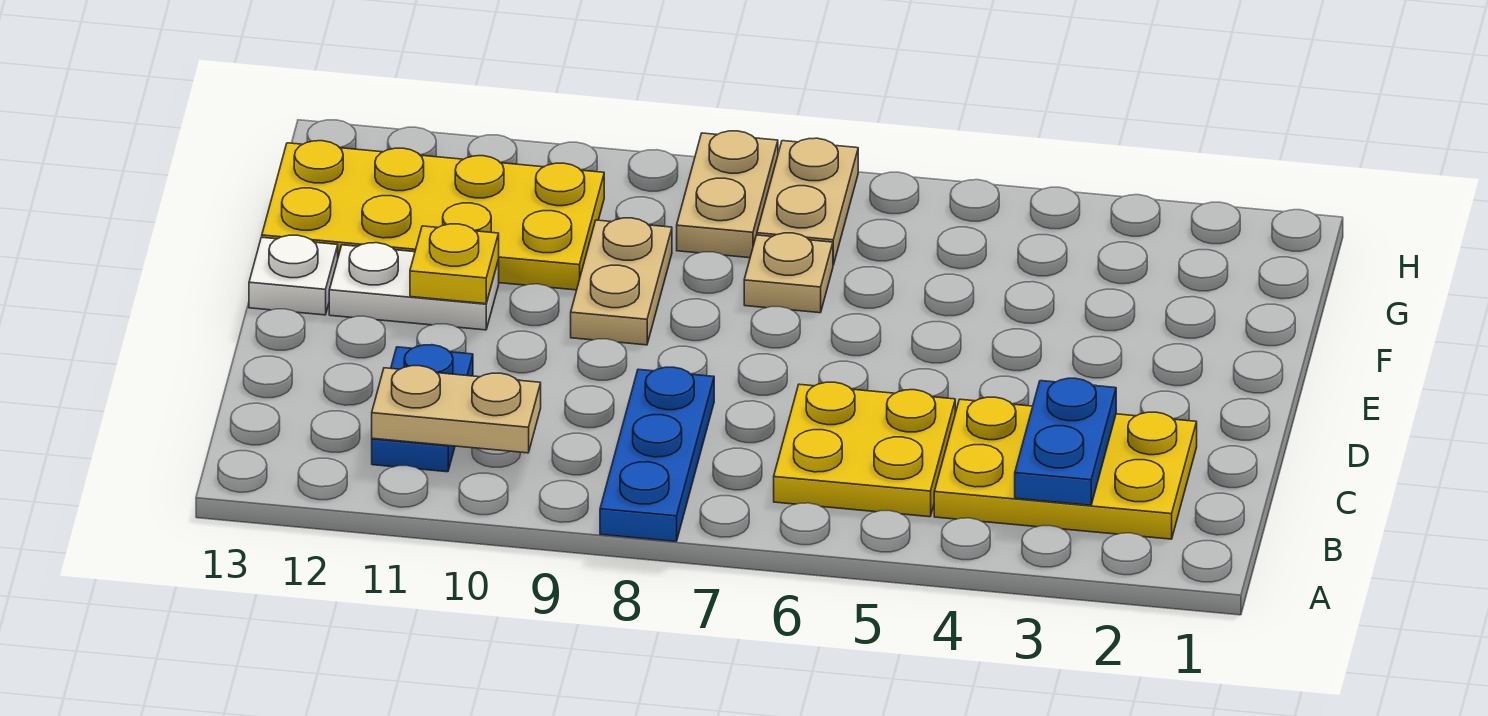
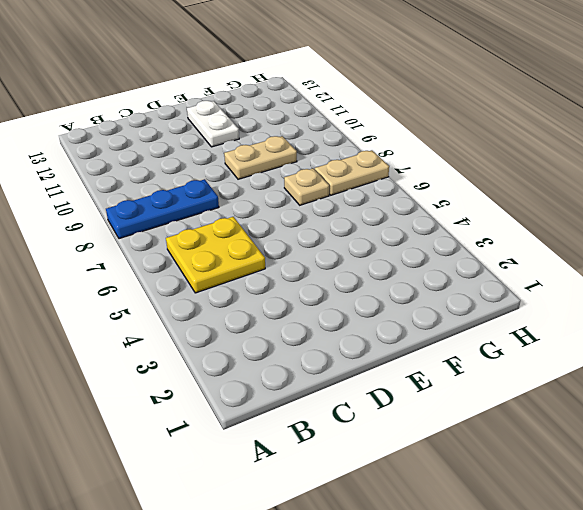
none -> yellow 2x3 plate [934,397,1197,539]
none -> blue 1x2 plate [372,345,473,472]
none -> white 1x1 plate [249,235,338,315]

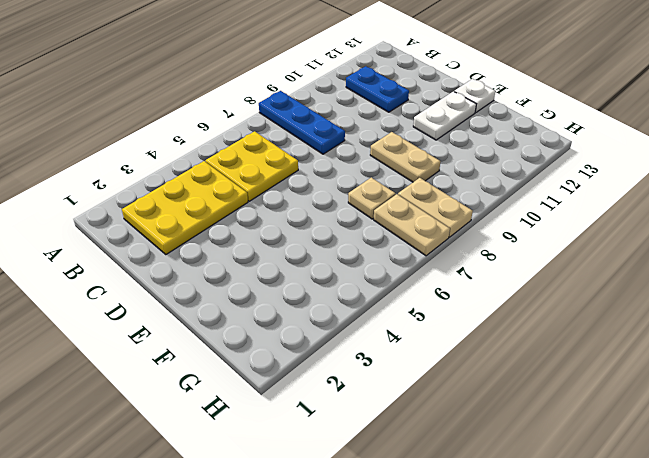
none -> yellow 2x4 plate [262,141,604,290]
none -> blue 1x2 plate [1015,378,1116,505]
none -> tan 1x2 plate [372,366,541,453]

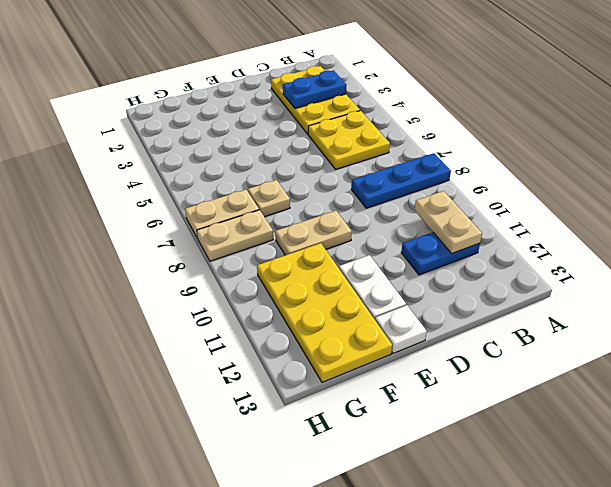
none -> yellow 1x1 plate [410,224,499,304]

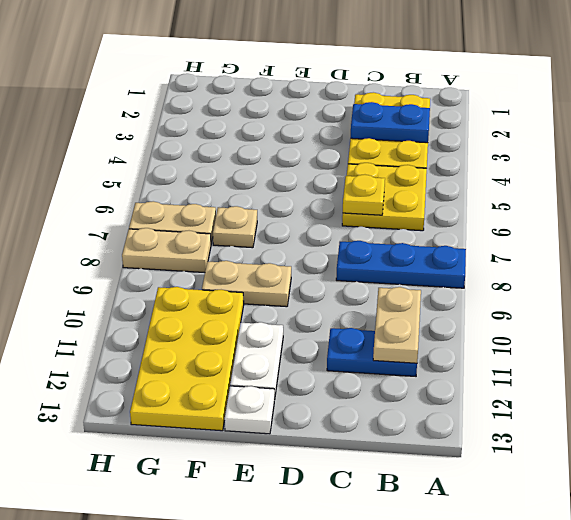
yellow 1x1 plate [343,175,385,215] -> yellow 1x1 plate moved to [410,224,499,304]

